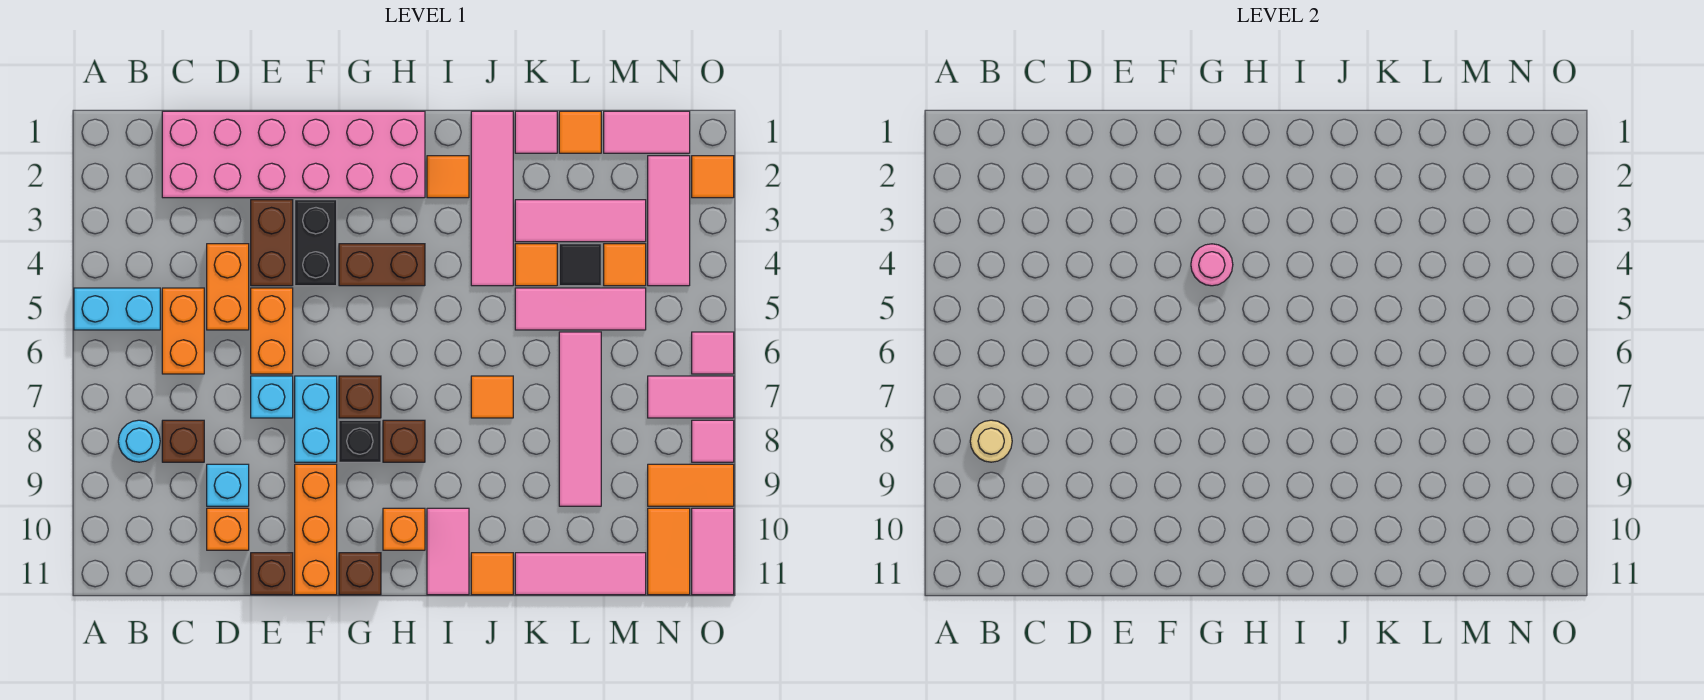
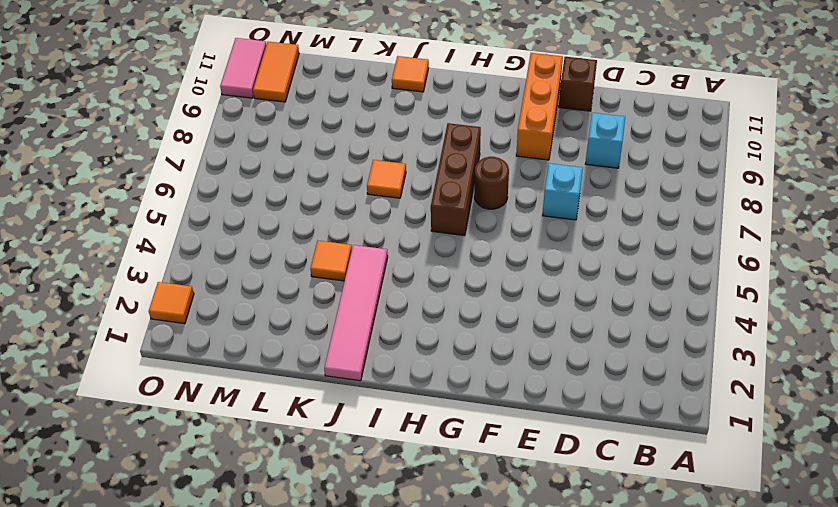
brown 1x1 round brick [474,157,509,209] -> brown 1x1 brick [339,376,381,418]
brown 1x3 brick [431,123,481,236] -> brown 1x1 brick [383,420,425,462]
none -> cyan 1x2 brick [74,288,160,330]
none -> cyan 1x1 round brick [118,420,160,462]
none -> pink 2x6 brick [162,111,425,198]
none -> orange 1x2 brick [162,288,204,374]

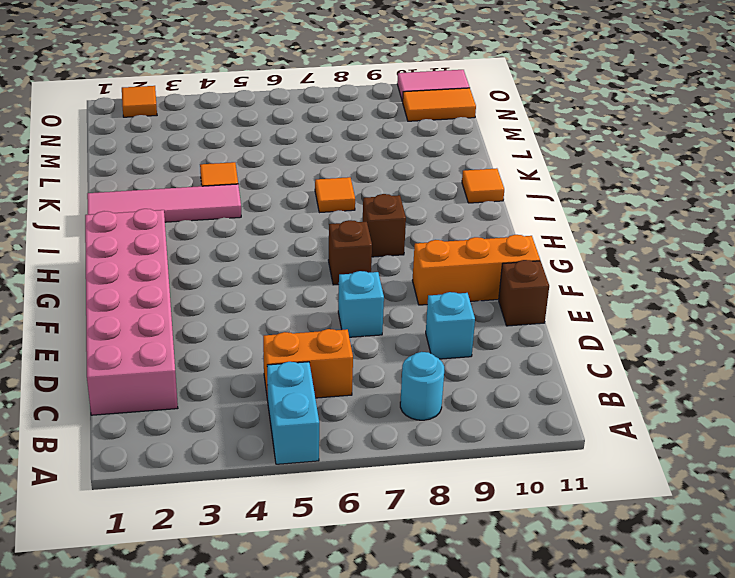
none -> brown 1x1 brick [162,420,204,462]
none -> orange 1x2 brick [207,244,249,330]
none -> orange 1x1 brick [207,508,249,550]
none -> brown 1x2 brick [251,200,293,286]

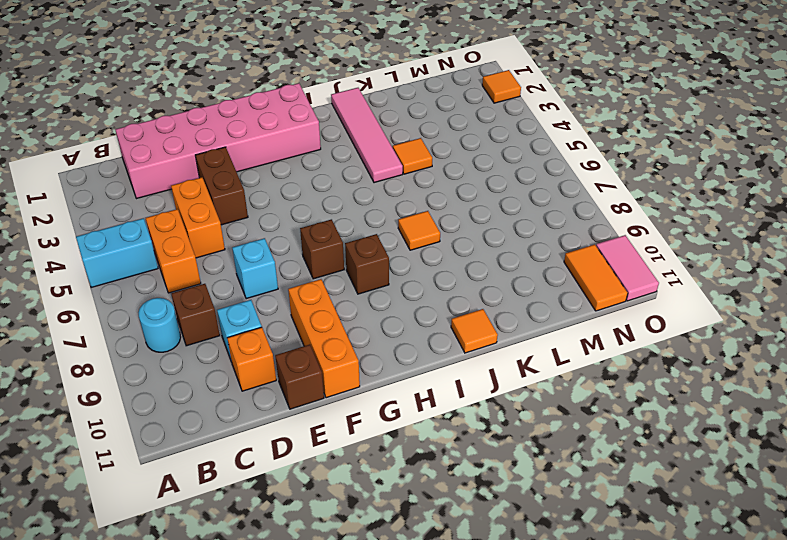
none -> orange 1x2 brick [251,288,293,374]
none -> black 1x2 brick [295,200,337,286]
none -> cyan 1x2 brick [295,376,337,462]
none -> brown 1x2 brick [339,244,425,286]

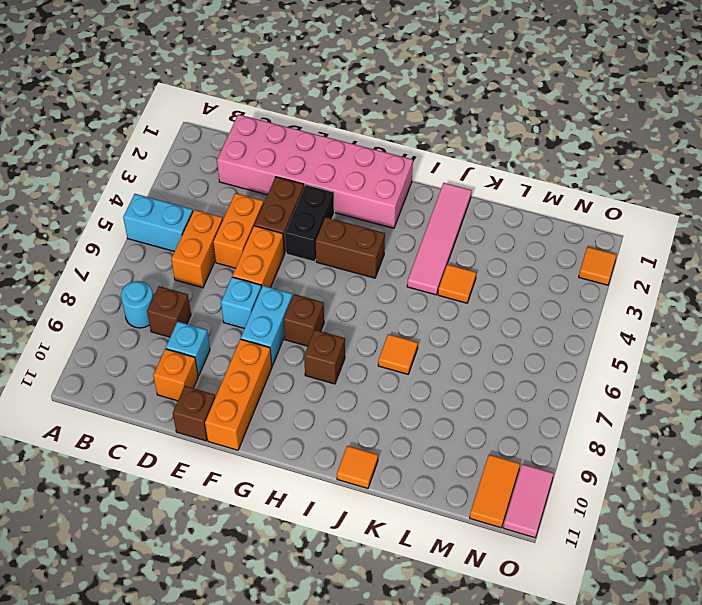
none -> black 1x1 brick [339,420,381,462]
none -> brown 1x1 brick [339,553,381,595]
none -> orange 1x1 brick [383,508,425,550]
none -> orange 1x1 tile [427,156,469,198]

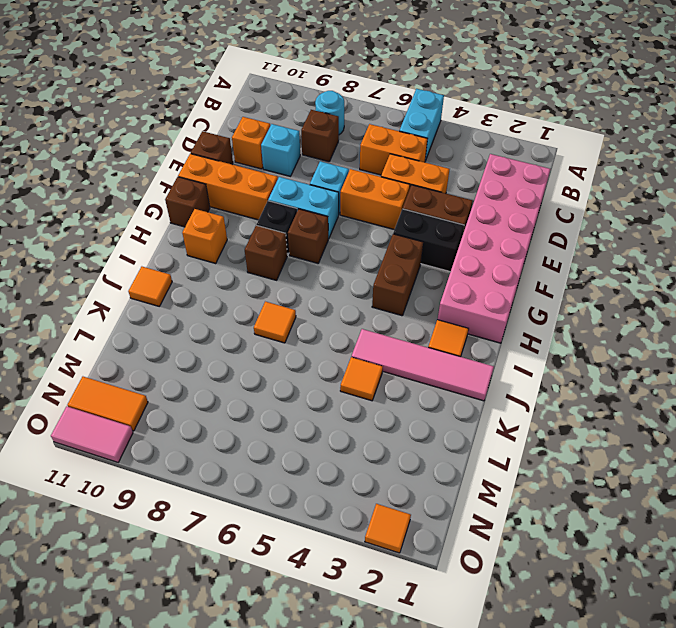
none -> pink 1x2 tile [427,508,469,595]
none -> pink 1x1 tile [515,111,557,153]
none -> pink 1x3 tile [515,200,646,242]
none -> pink 1x3 tile [515,288,646,330]

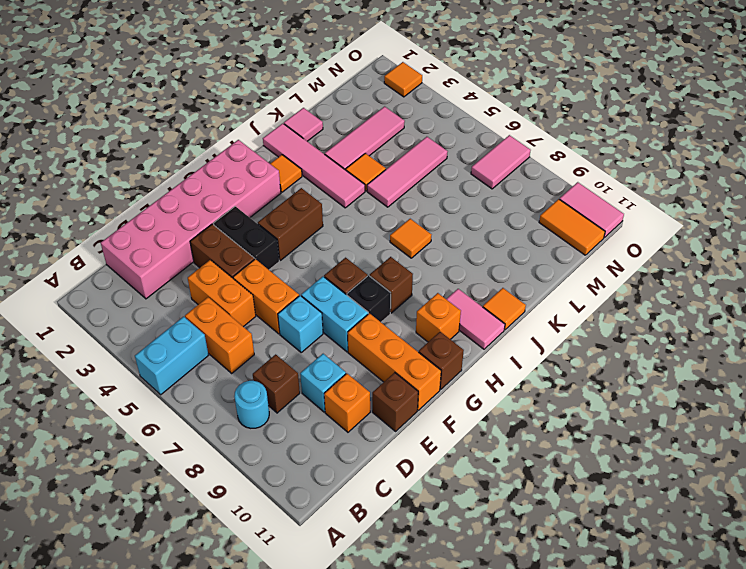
none -> pink 1x3 tile [515,553,646,595]
none -> orange 1x1 tile [559,111,601,153]
none -> black 1x1 tile [559,244,601,286]
none -> pink 1x4 tile [559,332,601,506]

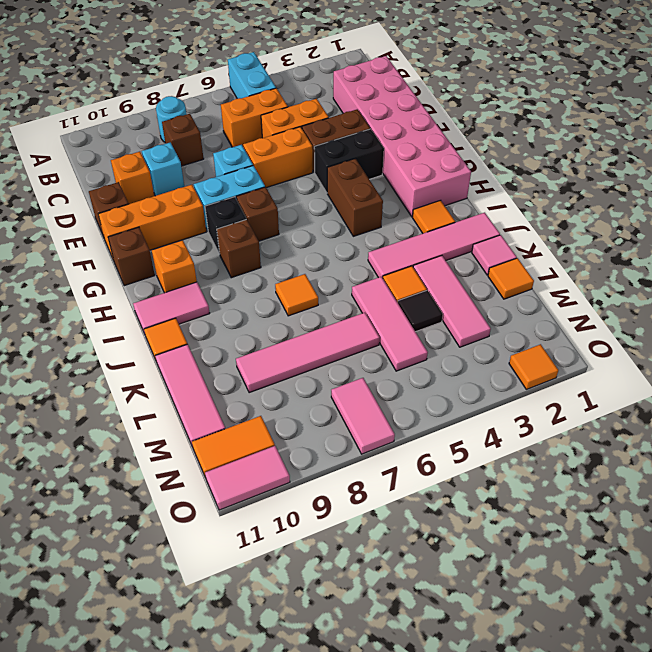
none -> pink 1x2 tile [604,111,690,153]
none -> orange 1x1 tile [604,244,646,286]
none -> pink 1x3 tile [648,156,690,286]
none -> orange 1x2 tile [648,464,734,506]

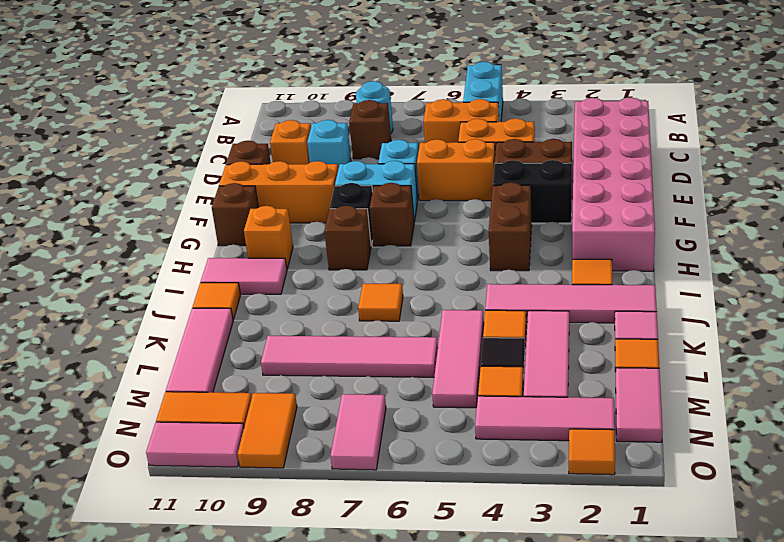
none -> pink 1x1 tile [692,332,734,374]
none -> pink 1x1 tile [692,420,734,462]
none -> tan 1x1 round brick [970,420,1012,462]
none -> pink 1x1 round brick [1191,244,1233,286]

